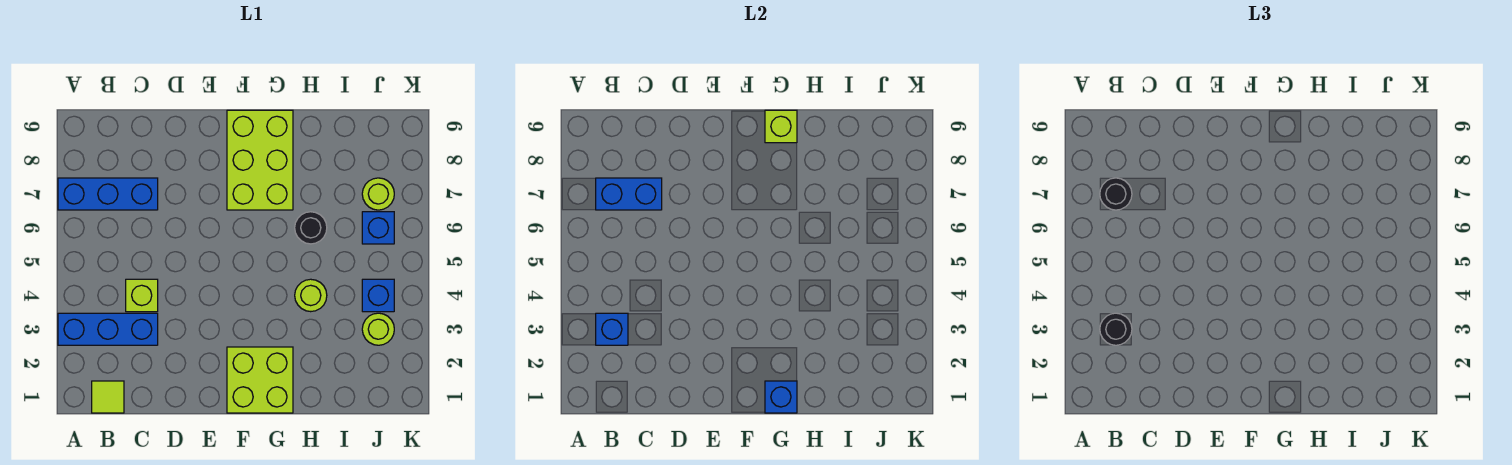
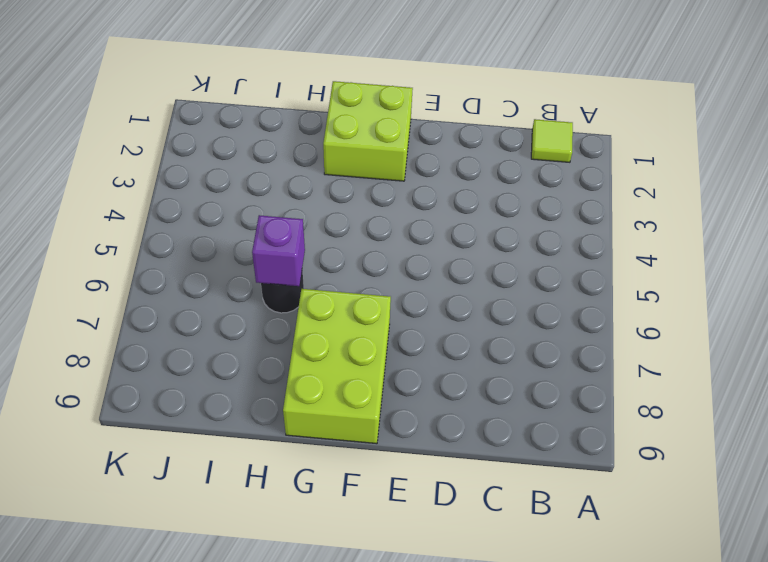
purple 1x1 brick [252,215,305,286] -> none
none -> blue 1x3 brick [58,313,158,345]
none -> blue 1x3 brick [58,178,158,210]
none -> lime 1x1 brick [126,279,158,312]

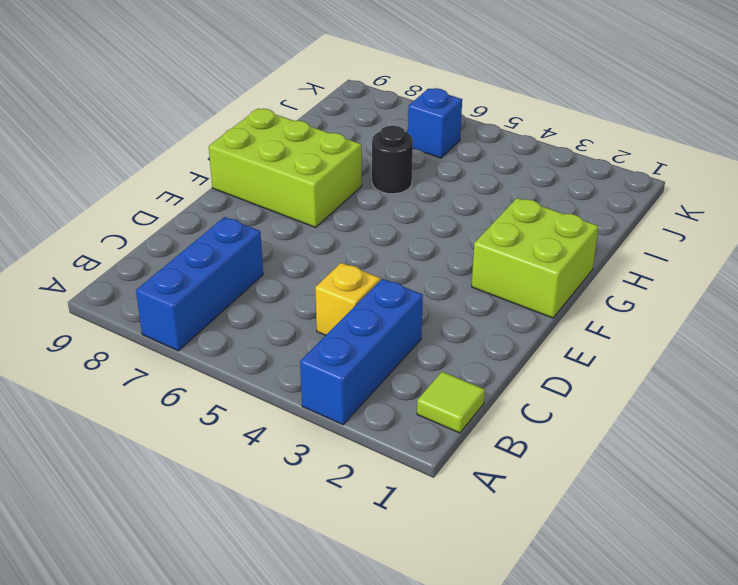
yellow 1x1 brick [315,263,380,335] -> lime 1x1 brick [126,279,158,312]
none -> lime 1x1 round brick [295,279,327,312]
none -> lime 1x1 round brick [362,313,394,345]
none -> blue 1x1 brick [362,279,394,312]

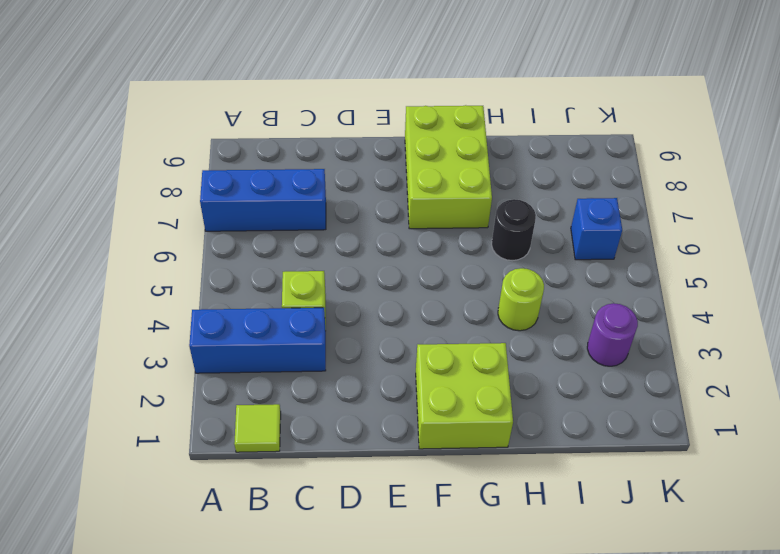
purple 1x1 round brick [587,303,638,366] -> lime 1x1 round brick [362,313,394,345]
none -> blue 1x1 brick [362,279,394,312]
none -> lime 1x1 round brick [362,178,394,210]
none -> blue 1x1 brick [596,313,628,345]

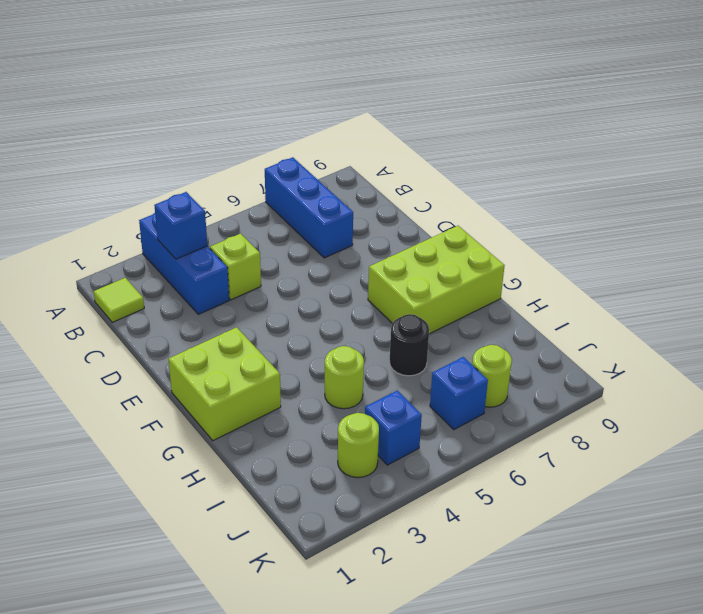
none -> blue 1x2 brick [596,178,662,210]
none -> blue 1x1 brick [765,381,797,413]
none -> lime 1x1 brick [765,110,797,143]

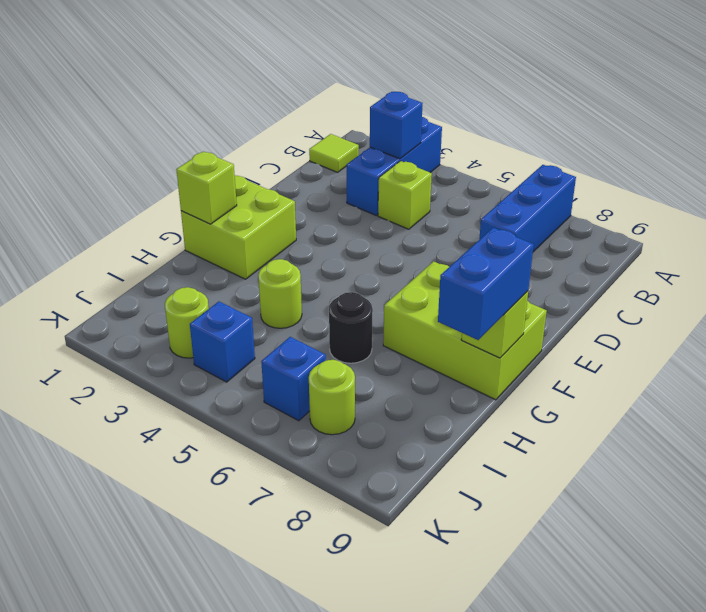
lime 1x1 brick [176,152,237,224] -> blue 1x1 brick [765,381,797,413]
blue 1x2 brick [438,228,534,340] -> blue 1x2 brick moved to [596,178,662,210]
none -> black 1x1 round brick [1100,313,1132,345]
none -> black 1x1 round brick [1100,178,1132,210]

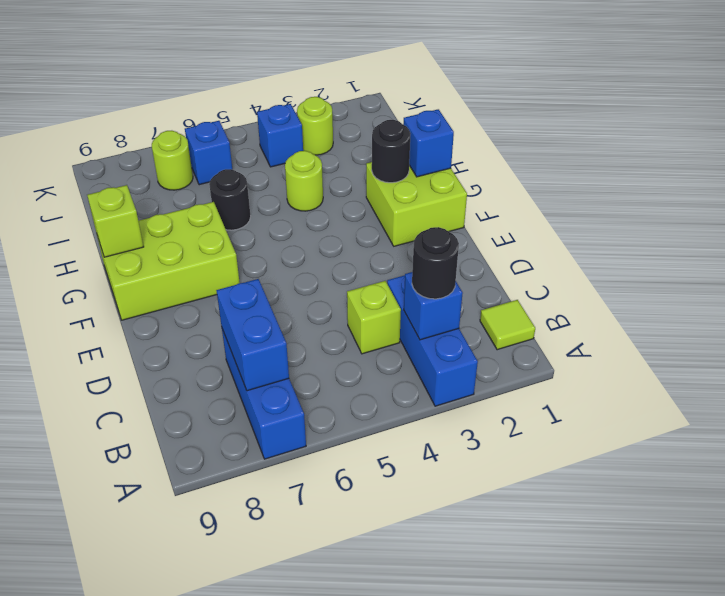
black 1x1 round brick [372,120,411,183] -> black 1x1 round brick moved to [1100,178,1132,210]

